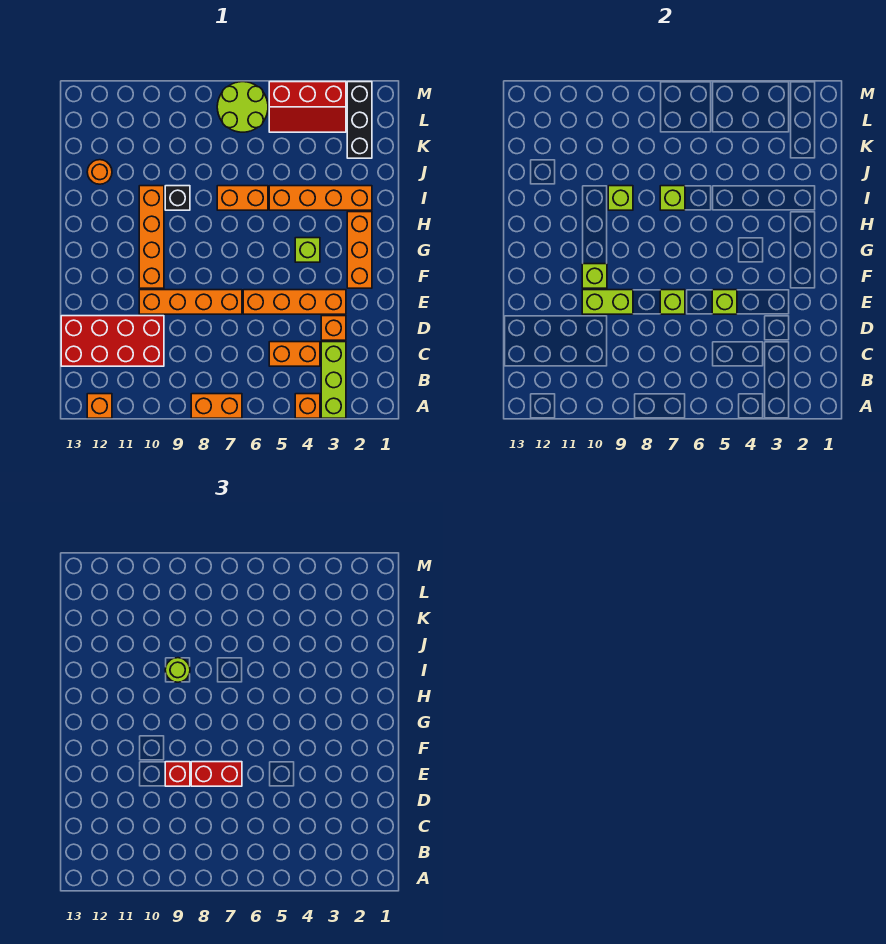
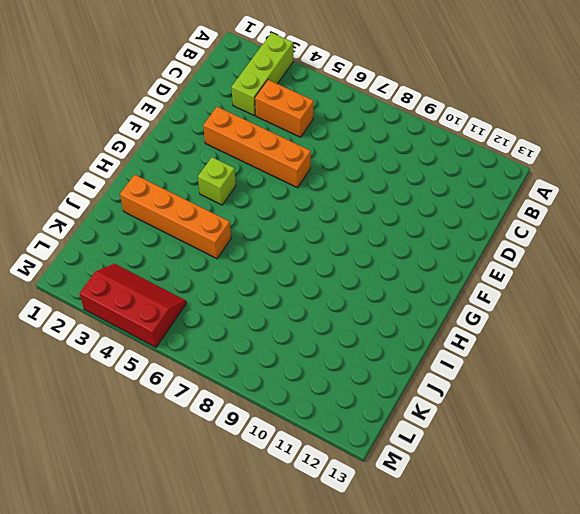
none -> orange 1x1 brick [295,394,320,418]
none -> orange 1x2 brick [191,394,242,418]
none -> orange 1x1 brick [87,394,112,418]

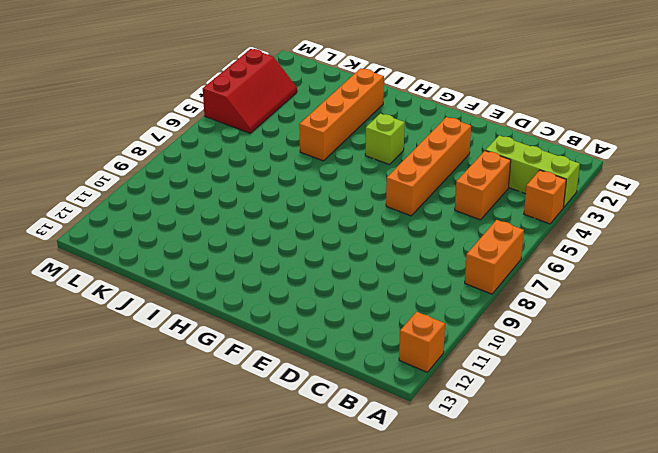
none -> red 2x4 brick [61,316,164,366]
none -> orange 1x1 brick [321,316,346,340]
none -> orange 1x4 brick [139,290,242,314]

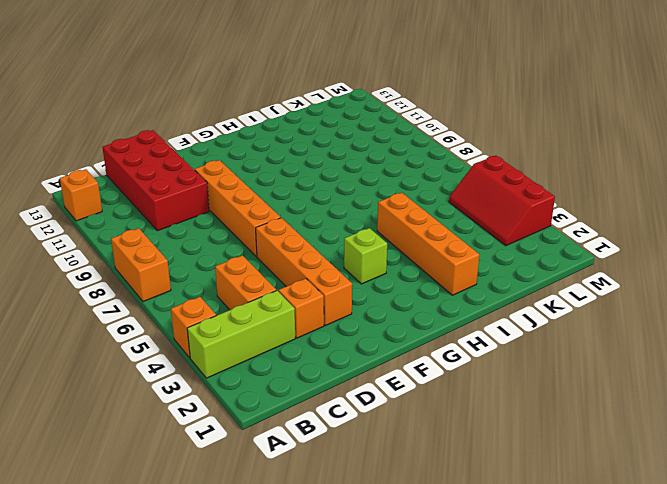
none -> orange 1x3 brick [347,212,372,288]
none -> orange 1x4 brick [139,186,164,288]
none -> orange 1x2 brick [217,186,268,210]

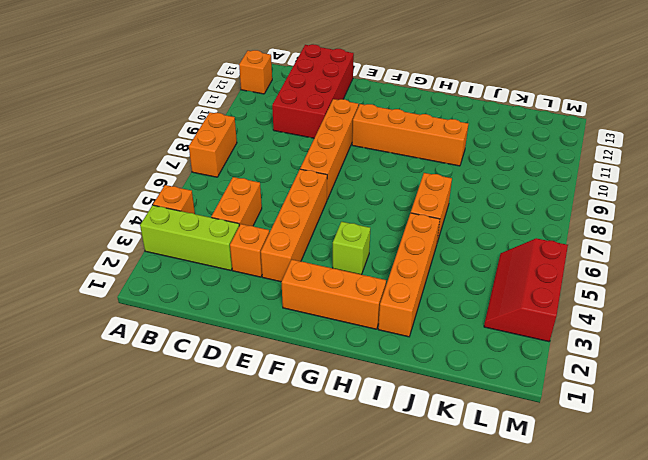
none -> black 1x1 brick [165,186,190,210]
none -> orange 1x1 round brick [87,160,112,184]
none -> black 1x3 brick [347,82,372,158]

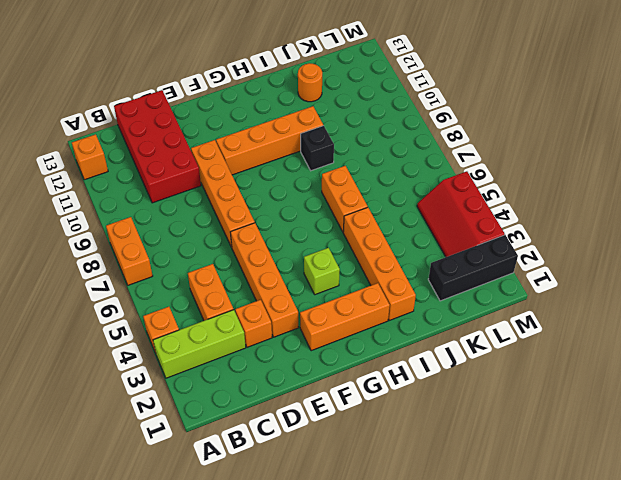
none -> lime 2x2 round brick [217,82,268,132]
none -> lime 1x1 brick [712,290,737,314]
none -> lime 1x1 brick [660,290,685,314]

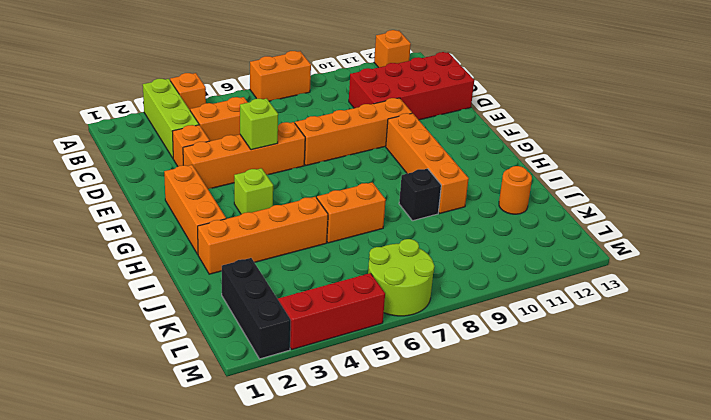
none -> lime 1x1 brick [660,290,685,314]
none -> lime 1x2 brick [582,290,633,314]
none -> lime 1x1 brick [582,264,607,288]

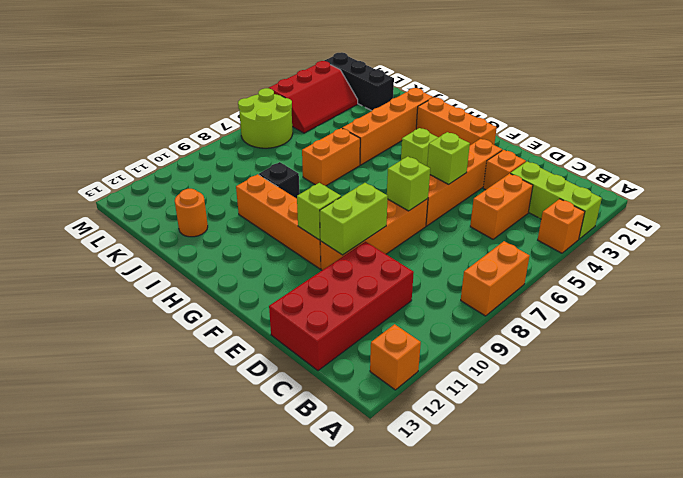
none -> lime 1x1 brick [660,186,685,210]
none -> lime 1x1 brick [608,186,633,210]
none -> red 1x2 brick [191,762,242,786]

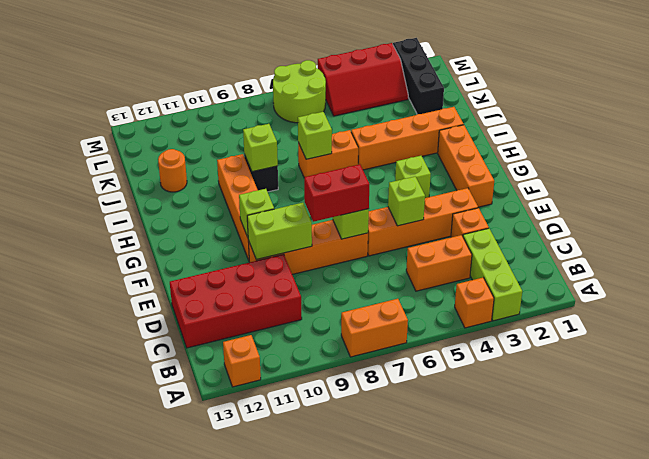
none -> red 1x1 brick [165,762,190,786]
none -> lime 1x1 round brick [165,658,190,682]

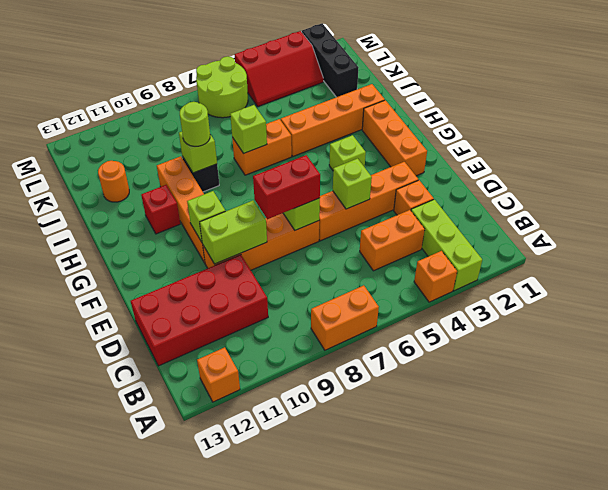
red 1x1 brick [141,185,180,234] -> red 1x1 brick moved to [165,762,190,786]

